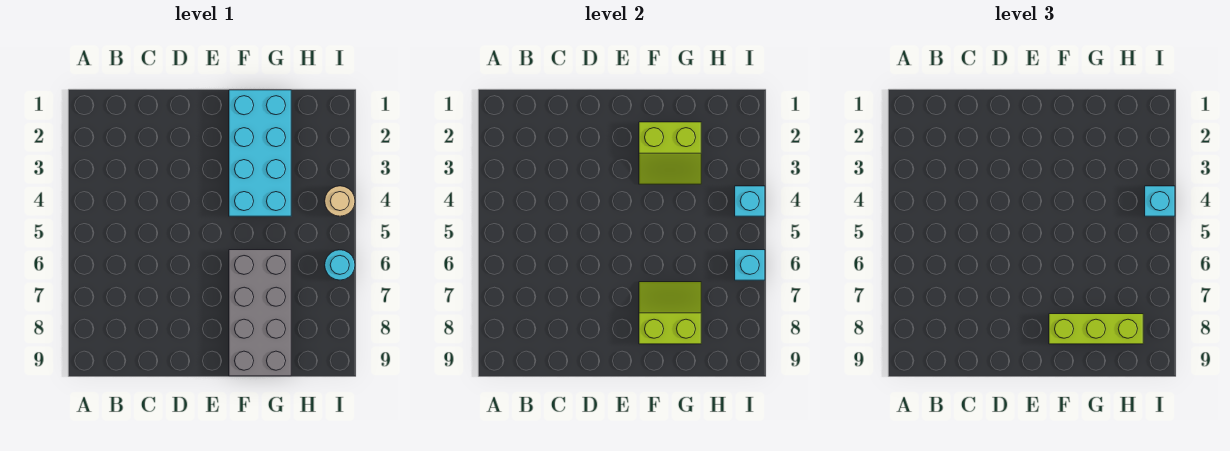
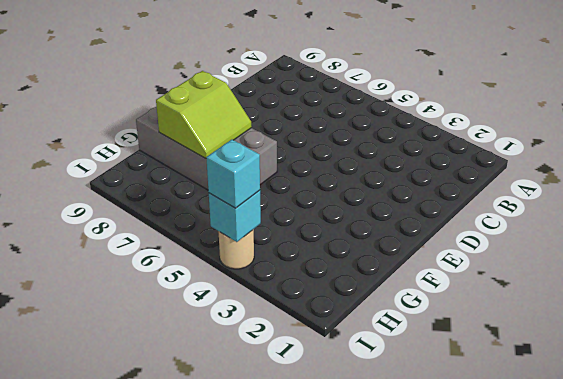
none -> cyan 2x4 brick [229,90,291,216]
none -> cyan 1x1 round brick [325,250,355,280]

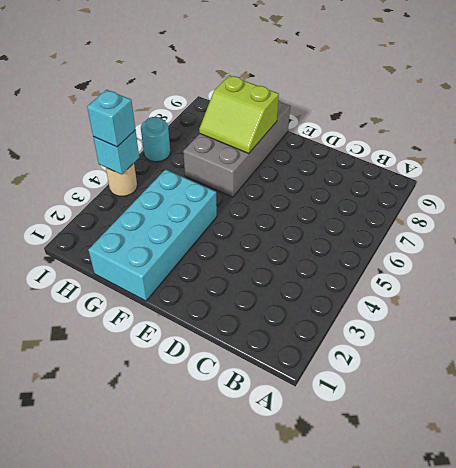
none -> lime 2x2 slope [639,122,701,184]
none -> cyan 1x1 brick [735,250,765,280]

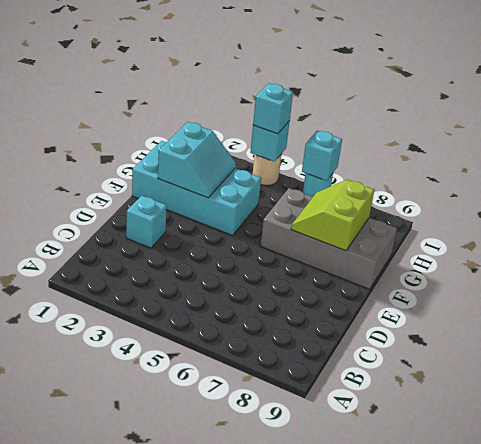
cyan 1x1 brick [126,196,167,248] -> none
cyan 2x2 slope [158,122,236,198] -> lime 2x2 slope [639,122,701,184]
none -> lime 1x3 brick [1049,314,1143,344]

